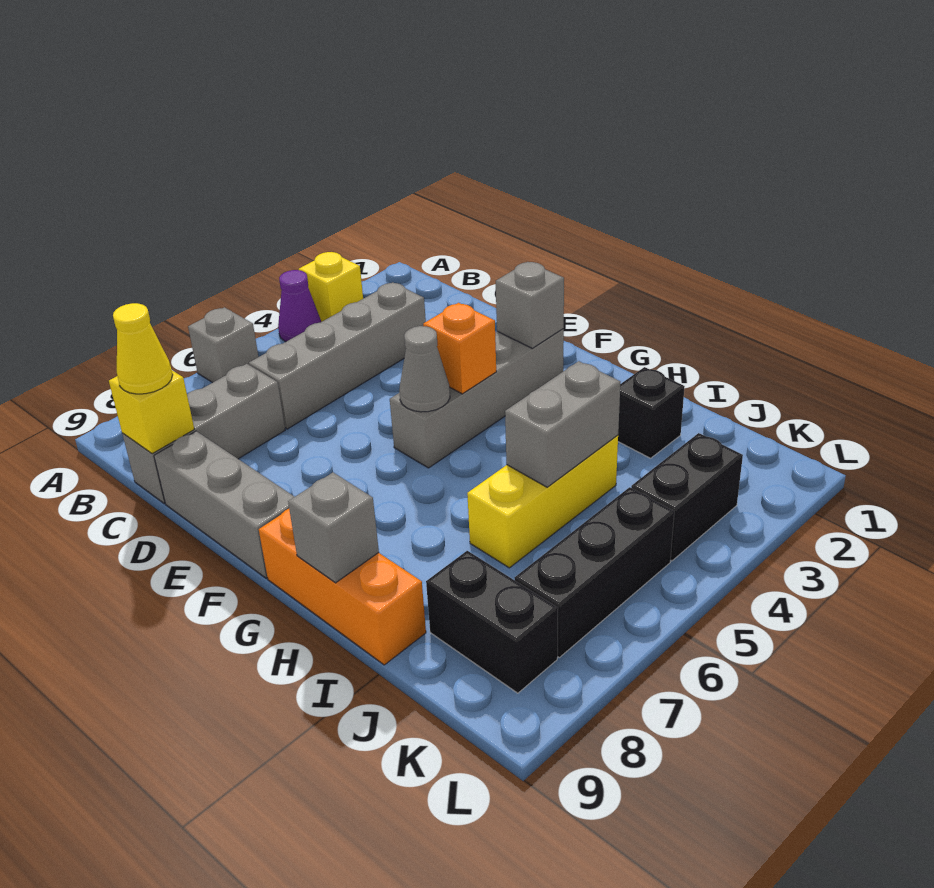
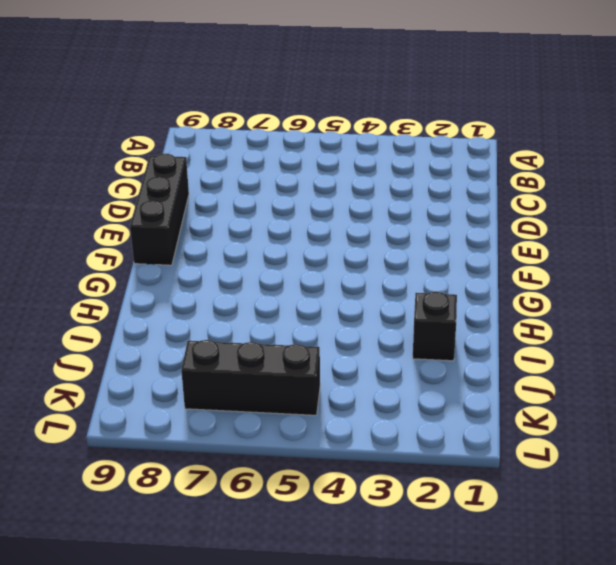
black 1x3 brick [130,154,189,265] -> grey 1x3 brick [154,431,294,578]
none -> yellow 1x1 brick [299,252,363,322]
none -> purple 1x1 cone [278,270,321,342]
none -> grey 1x1 brick [188,307,258,383]

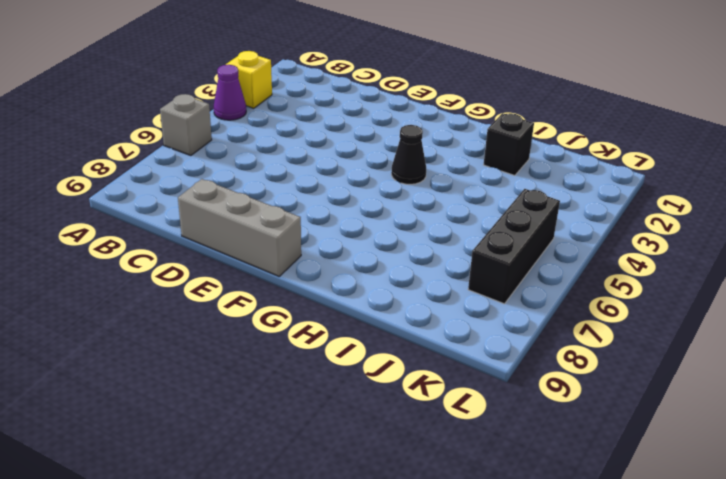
black 1x1 cone [391,125,426,184] -> none
none -> grey 1x4 brick [249,282,426,429]
none -> grey 1x3 brick [122,364,285,504]
none -> grey 1x4 brick [390,329,564,468]

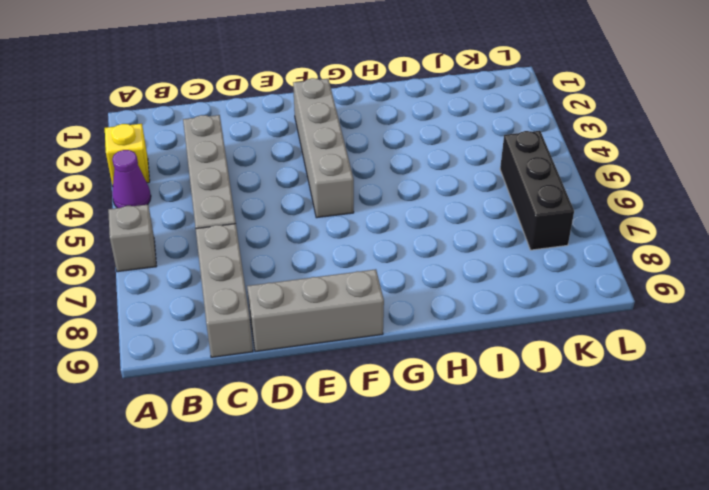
none -> orange 1x3 brick [259,509,426,665]
none -> black 1x1 brick [618,367,685,458]
none -> yellow 1x3 brick [467,435,618,568]

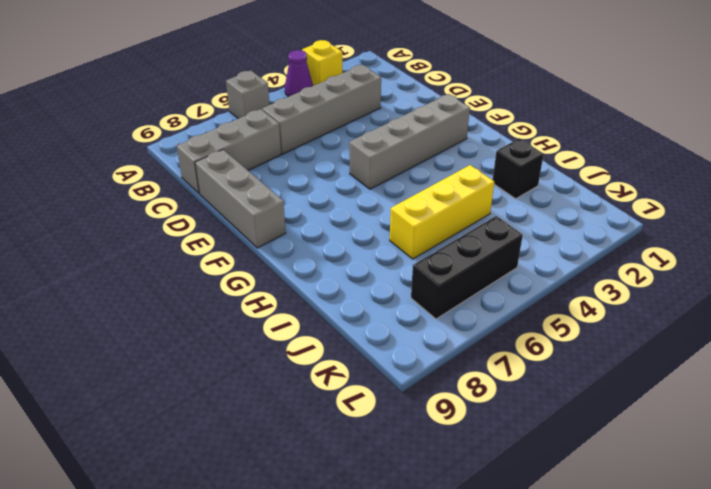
none -> orange 1x3 brick [259,509,426,665]
none -> black 1x2 brick [426,551,558,693]
none -> black 1x2 brick [631,433,743,561]

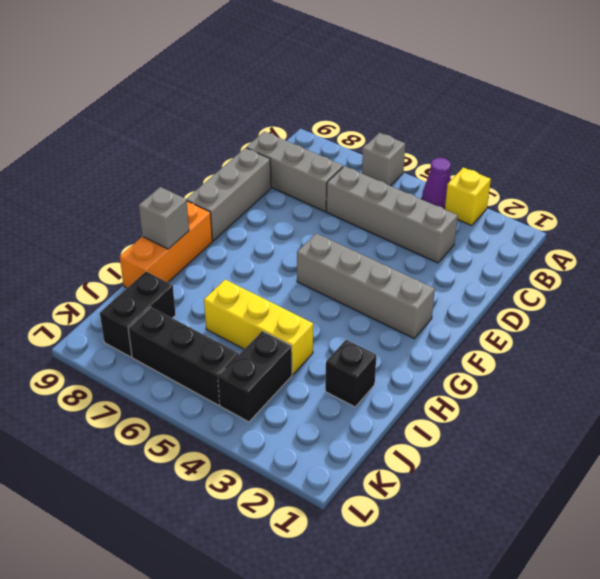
black 1x2 brick [218,331,292,422] -> black 1x2 brick turned to [631,433,743,561]
none -> yellow 1x1 brick [109,370,194,454]
none -> grey 1x1 brick [496,262,564,349]
none -> orange 1x1 brick [423,303,496,394]

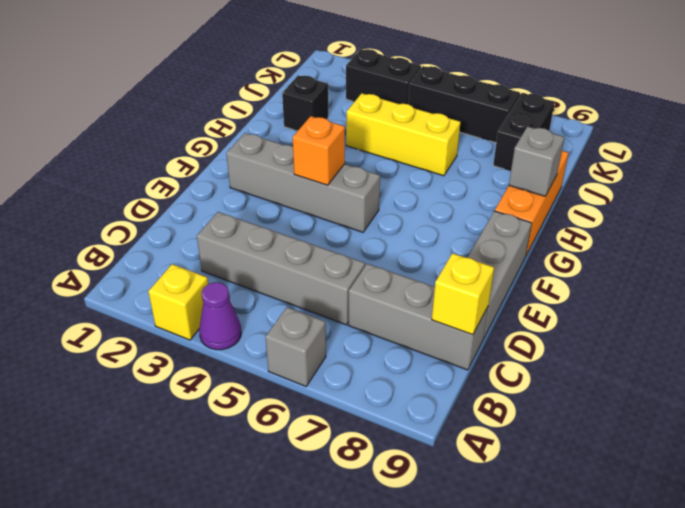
none -> grey 1x1 brick [496,262,564,349]
none -> grey 1x1 cone [399,326,450,412]
none -> grey 1x2 brick [505,361,620,487]

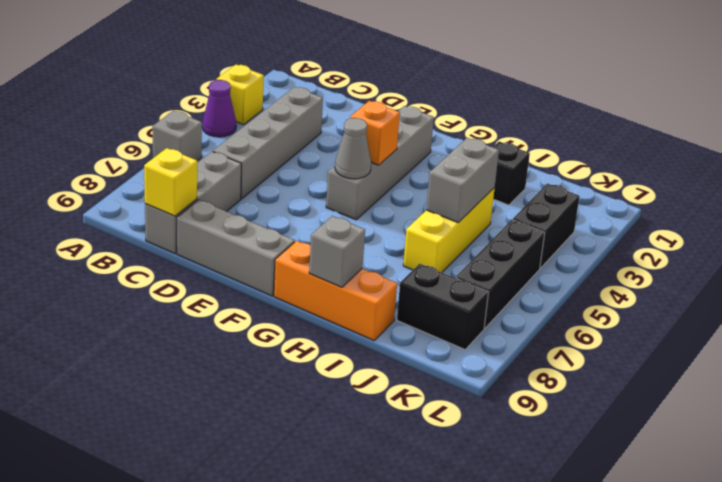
none -> grey 1x1 brick [496,262,564,349]
none -> yellow 1x1 cone [113,303,173,394]

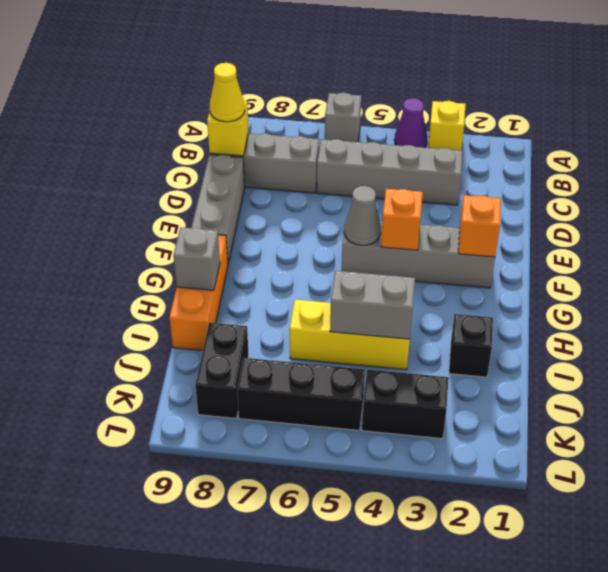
orange 1x1 brick [458,195,501,257] -> grey 1x1 brick [496,262,564,349]

